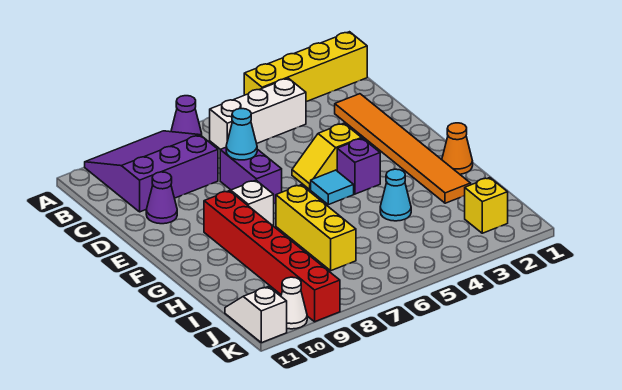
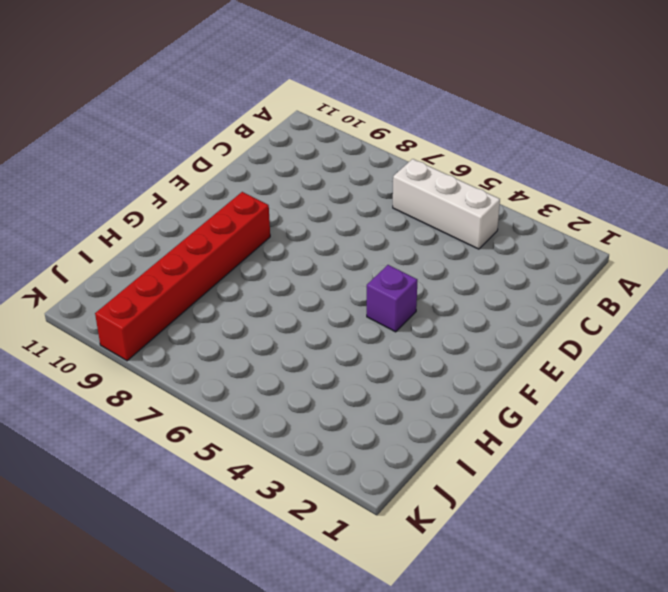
none -> yellow 1x4 brick [244,32,367,101]
none -> purple 1x1 cone [171,96,202,136]
none -> purple 3x3 slope [85,131,218,212]

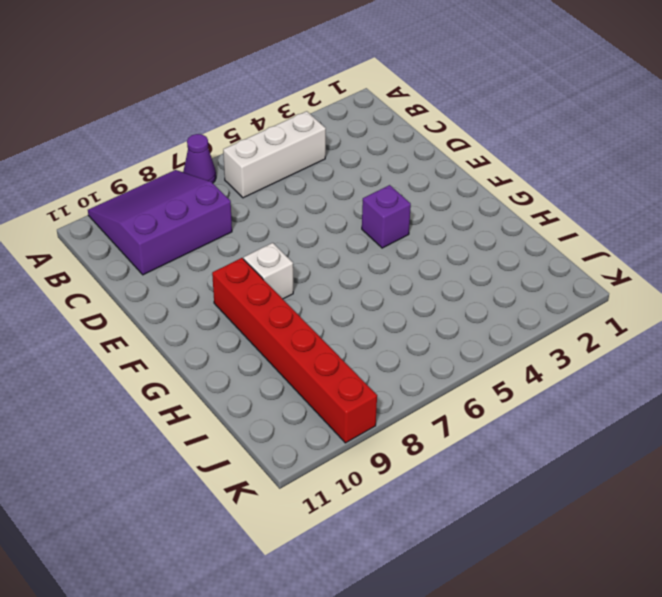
none -> yellow 1x4 brick [244,32,367,101]
none -> orange 1x6 tile [335,94,471,203]
none -> purple 1x2 brick [220,148,282,204]

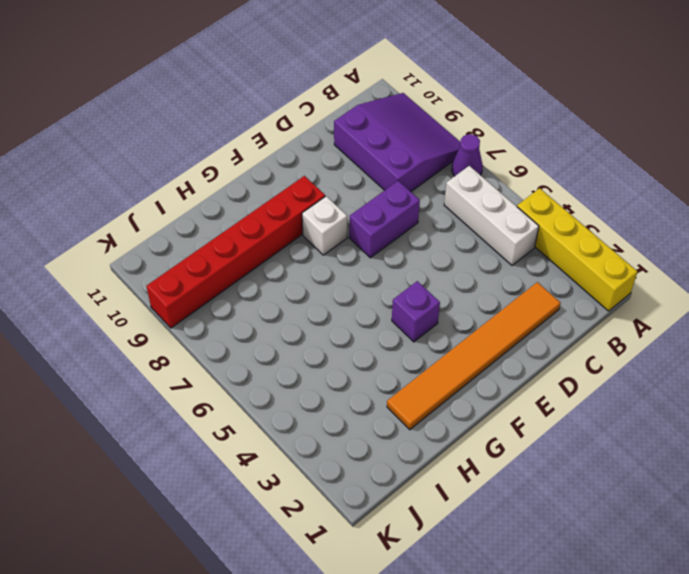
none -> purple 1x1 cone [146,172,177,224]
none -> yellow 1x2 slope [292,123,362,189]
none -> cyan 1x1 tile [311,170,354,205]

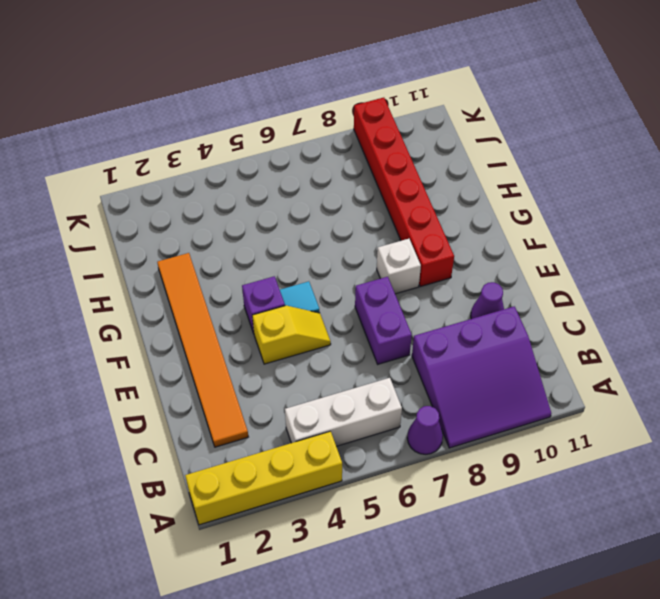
none -> orange 1x1 cone [442,123,473,174]
none -> yellow 1x3 brick [276,185,356,271]
none -> cyan 1x1 cone [380,169,411,221]

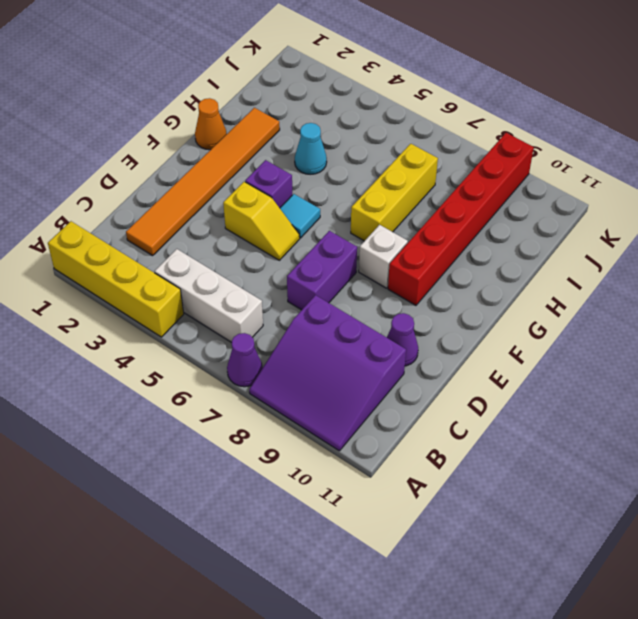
none -> yellow 1x1 brick [465,178,508,233]
none -> white 1x2 slope [225,287,287,343]
none -> white 1x1 cone [281,277,307,329]

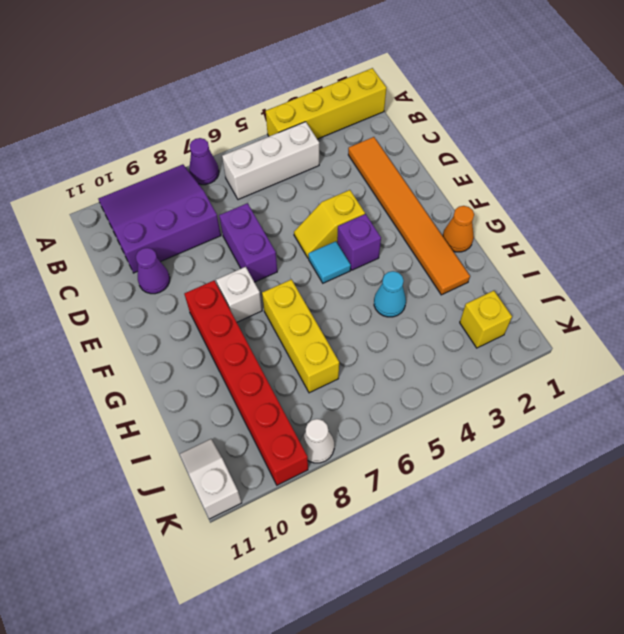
white 1x1 cone [300,419,334,463] -> white 1x1 cone moved to [281,277,307,329]
none -> cyan 1x1 cone [226,109,257,160]

